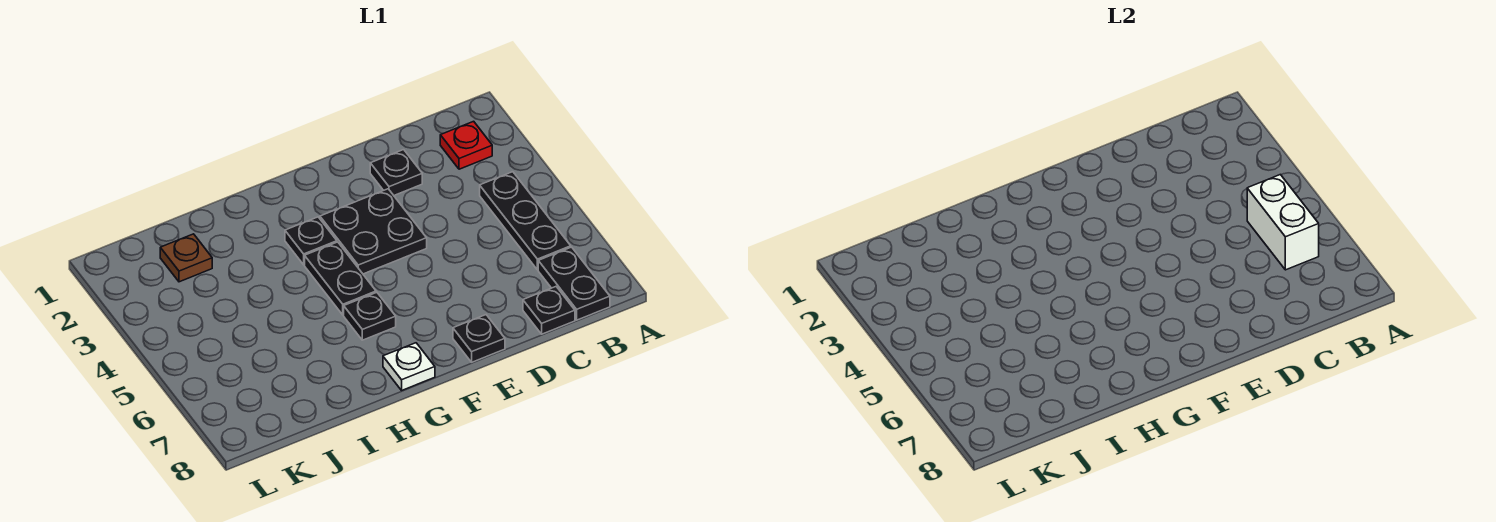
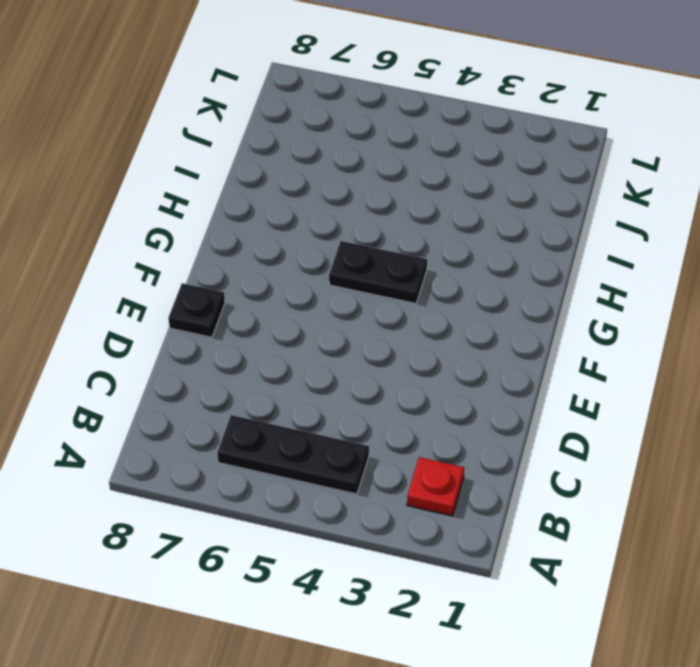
none -> black 1x2 plate [538,247,610,320]
none -> black 1x1 plate [523,287,575,334]
none -> black 1x1 plate [370,150,422,195]

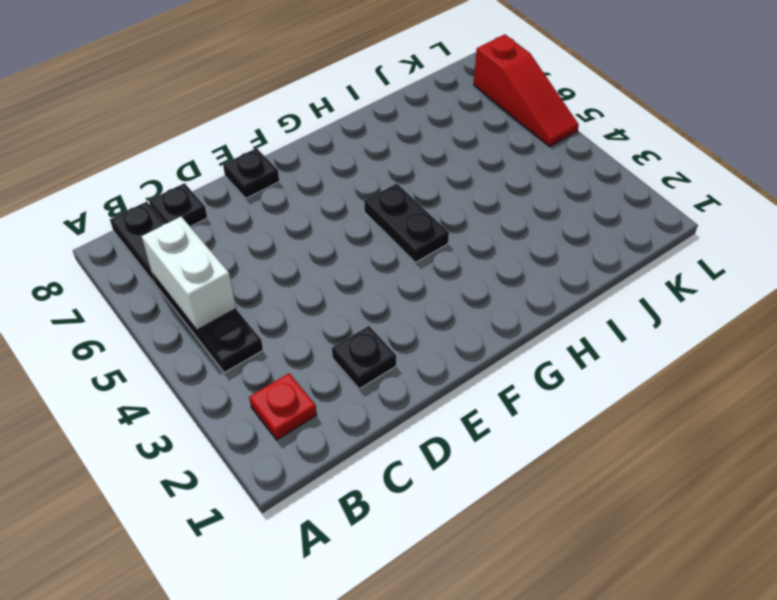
red 1x3 slope [474,34,579,146] -> none
none -> black 2x2 plate [320,189,427,274]
none -> black 1x1 plate [285,217,337,265]
none -> black 1x1 plate [344,292,396,340]

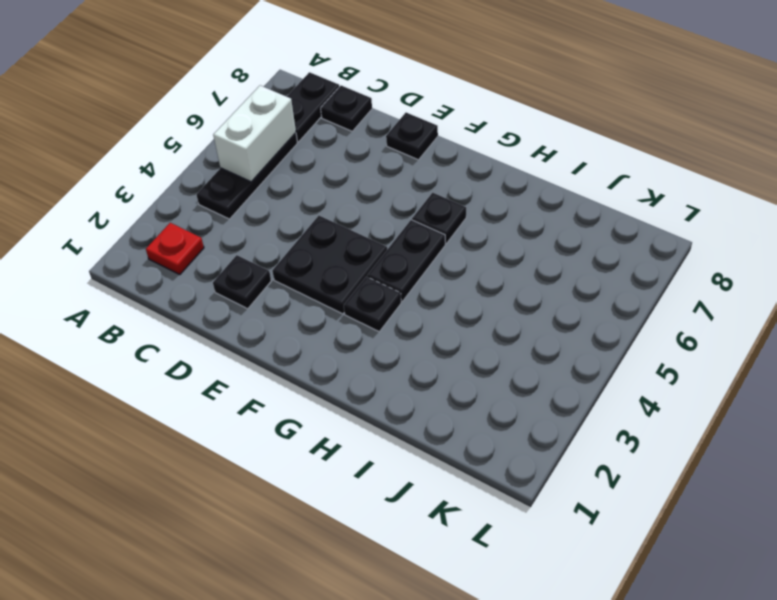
none -> white 1x1 plate [383,343,435,390]
none -> brown 1x1 plate [160,234,212,282]

